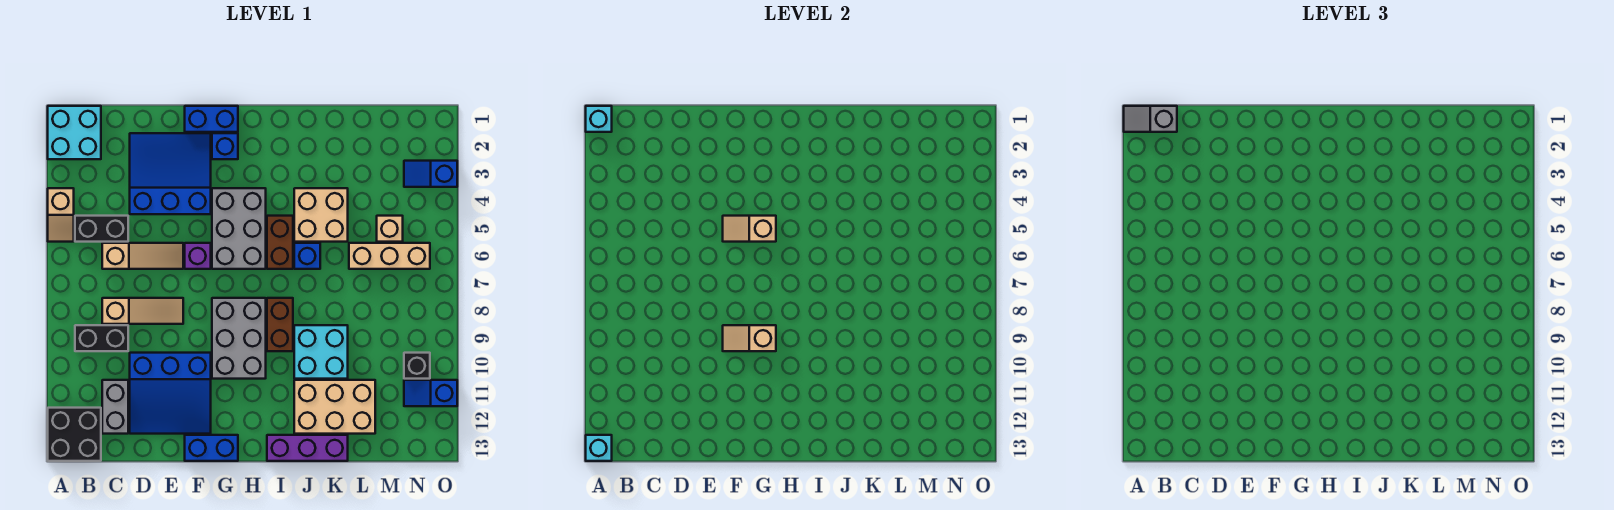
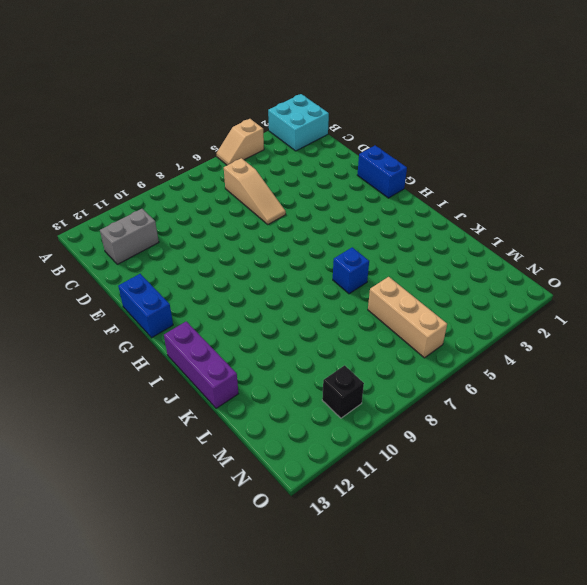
none -> black 2x2 brick [48,408,101,461]
none -> black 1x2 brick [75,216,128,242]
none -> black 1x2 brick [75,325,128,351]
none -> tan 1x3 slope [102,298,183,324]

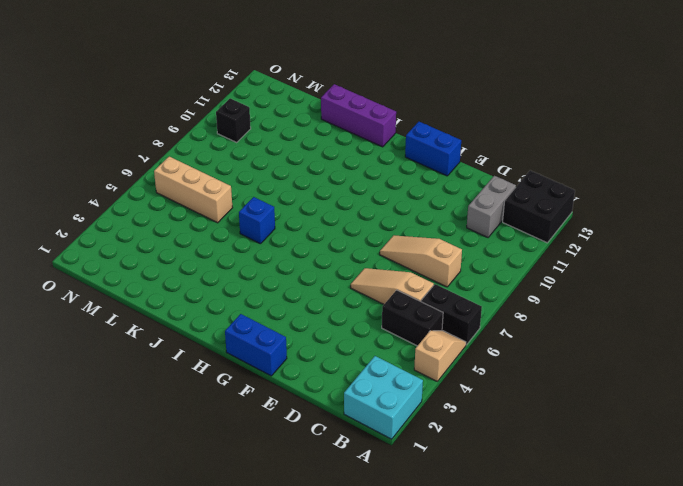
black 1x2 brick [421,284,482,345] -> black 1x2 brick moved to [75,325,128,351]
none -> blue 3x3 slope [130,133,211,214]
none -> blue 3x3 slope [130,353,211,434]
none -> purple 1x1 brick [185,243,211,269]
none -> blue 1x1 brick [212,133,238,159]

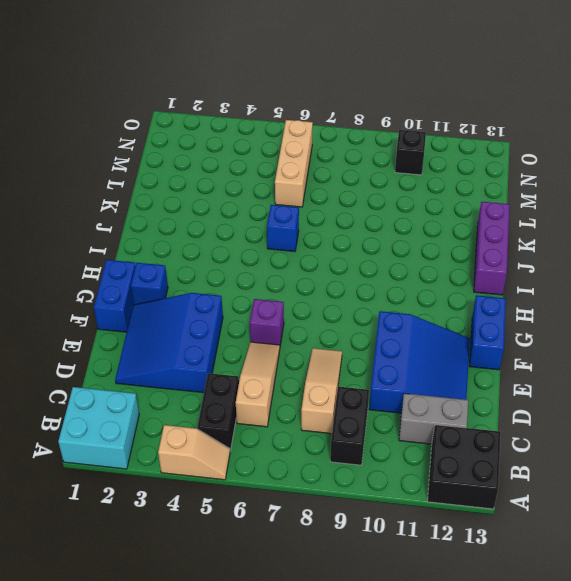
none -> grey 2x3 brick [212,188,266,269]
none -> grey 2x3 brick [212,298,266,379]
none -> brown 1x2 brick [267,216,293,269]
none -> brown 1x2 brick [267,298,293,351]

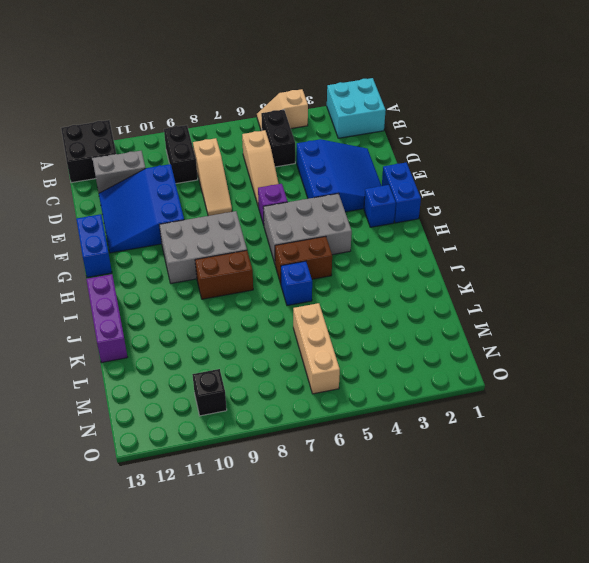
none -> tan 2x2 brick [294,188,348,242]
none -> cyan 2x2 brick [294,325,348,379]
none -> tan 2x3 brick [294,380,375,434]
none -> tan 1x1 brick [377,216,403,242]

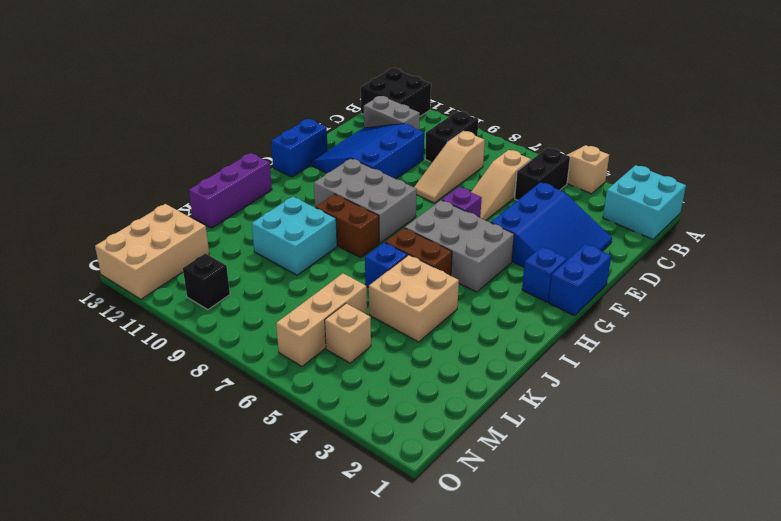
tan 2x3 brick [95,204,209,299] -> tan 2x3 brick moved to [294,380,375,434]
none -> blue 1x2 slope [404,161,457,187]
none -> blue 1x2 slope [404,380,457,406]
none -> cyan 1x1 brick [586,106,612,132]
none -> cyan 1x1 brick [586,435,612,461]

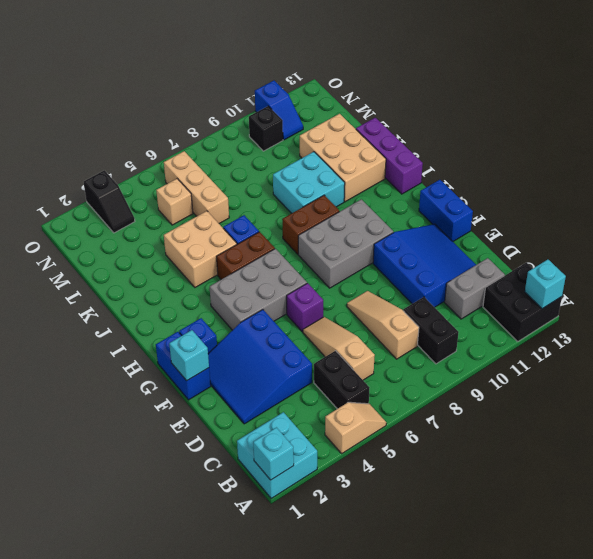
cyan 1x1 brick [169,330,209,381] -> none
black 1x2 slope [84,170,135,233] -> blue 1x2 slope [404,161,457,187]
none -> tan 1x2 slope [723,216,776,242]
none -> tan 1x2 slope [723,325,776,351]
none -> grey 1x2 slope [1124,106,1177,132]

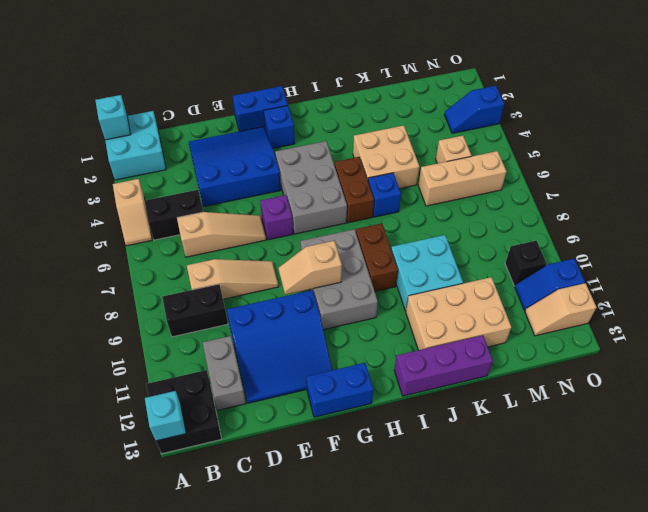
tan 1x2 slope [525,283,596,336] -> tan 1x2 slope moved to [723,216,776,242]
none -> grey 1x2 slope [1124,106,1177,132]

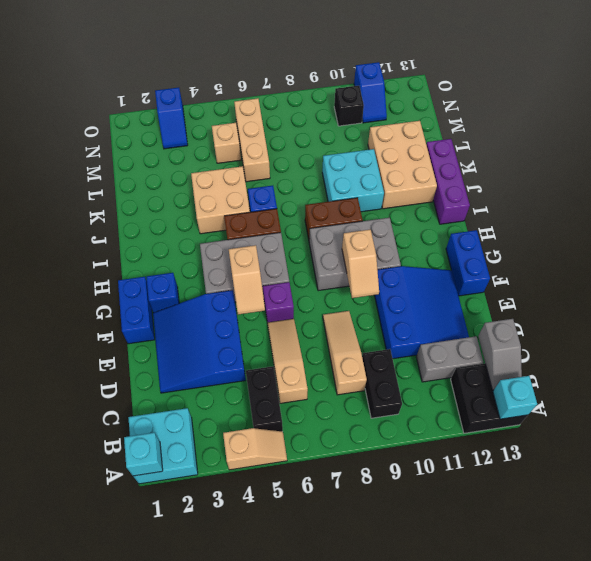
grey 1x2 slope [478,319,522,390] -> grey 1x2 slope moved to [1124,106,1177,132]

